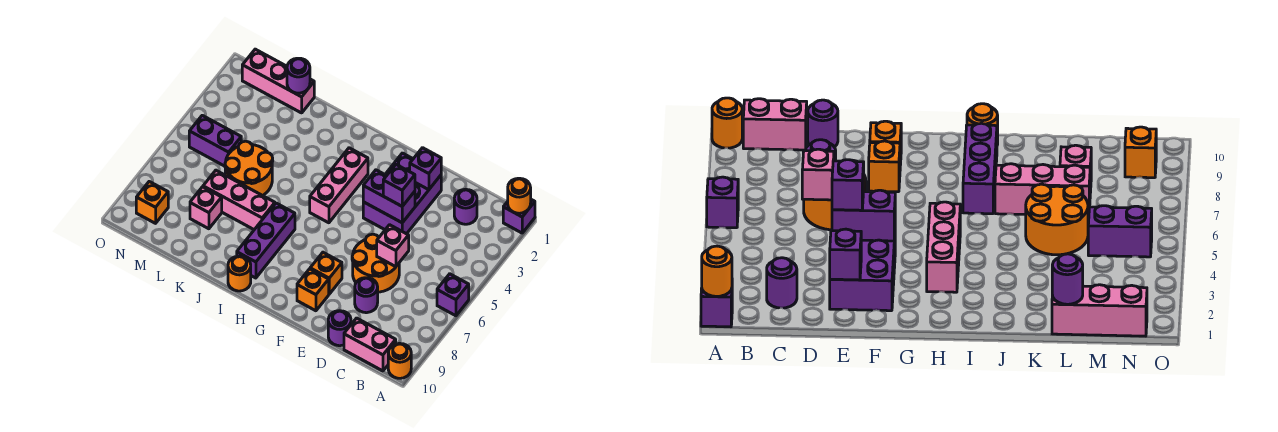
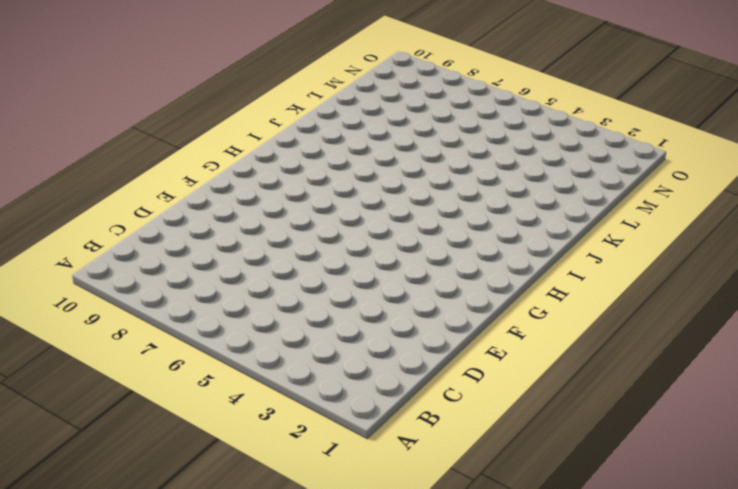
none -> purple 1x1 brick [503,200,535,233]
none -> purple 1x1 brick [437,274,469,316]
none -> orange 1x1 round brick [388,343,411,378]

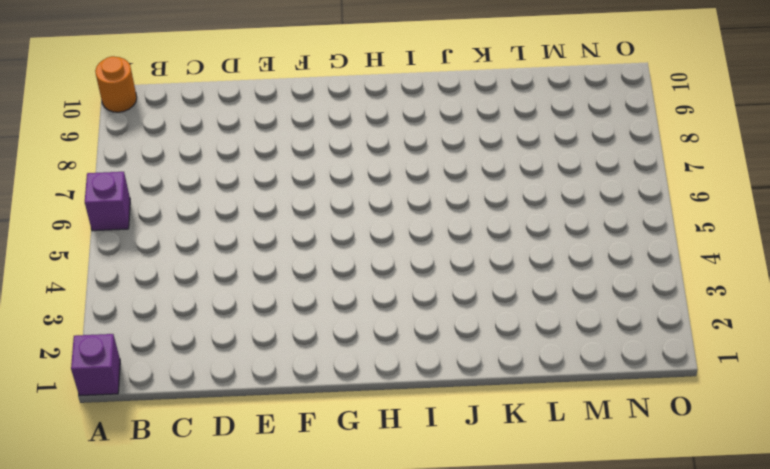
none -> pink 1x2 brick [344,318,396,371]
none -> purple 1x1 round brick [454,189,477,224]
none -> orange 2x2 round brick [352,234,399,292]

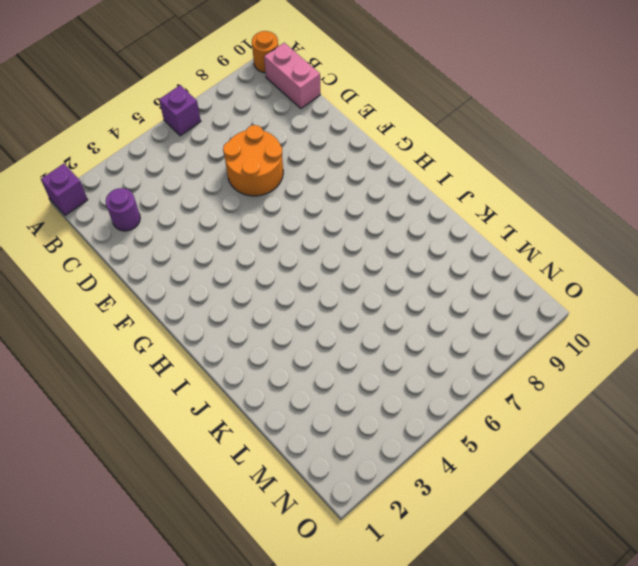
none -> purple 1x1 round brick [355,278,378,313]
none -> purple 1x1 round brick [328,311,351,346]
none -> purple 2x3 brick [363,153,441,234]

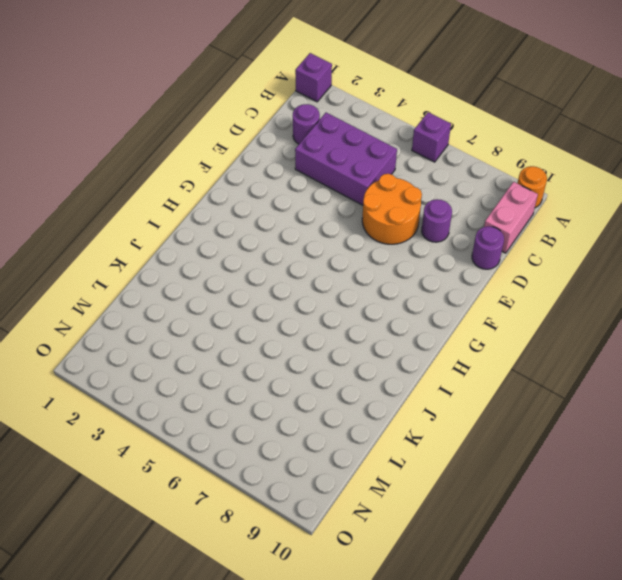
purple 2x3 brick [295,113,397,205] -> purple 2x3 brick moved to [363,153,441,234]
none -> orange 1x1 brick [310,253,342,294]
none -> orange 1x1 brick [297,269,329,311]
none -> pink 1x3 brick [310,148,368,223]

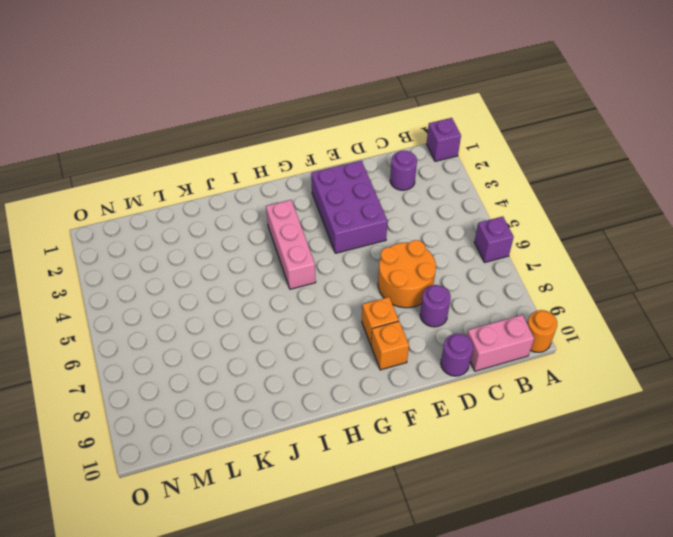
none -> purple 1x3 brick [237,203,295,278]
none -> orange 1x1 round brick [228,256,251,291]
none -> pink 1x3 brick [203,170,275,230]

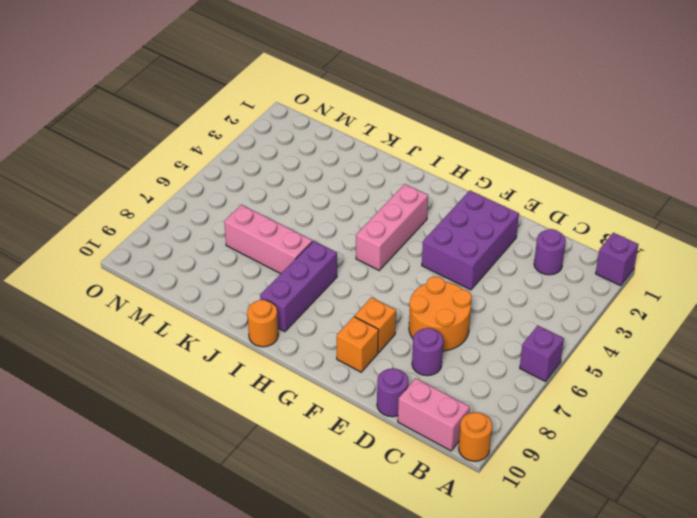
none -> orange 2x2 round brick [225,141,273,196]
none -> pink 1x3 brick [242,49,314,113]
none -> pink 1x1 brick [190,187,222,229]

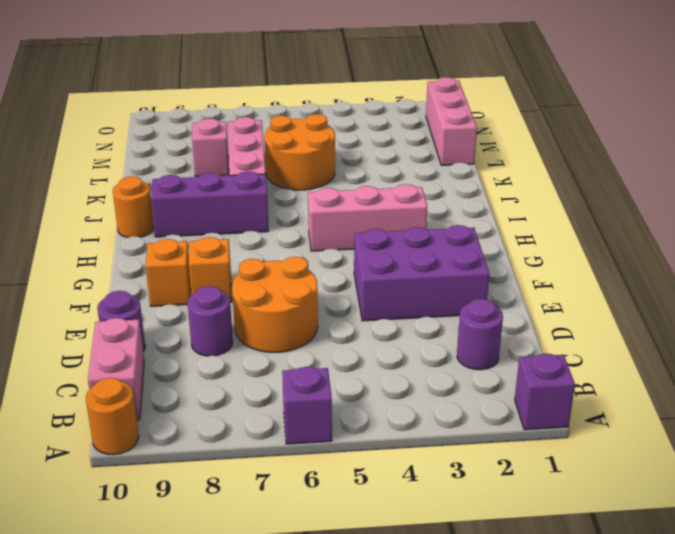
none -> purple 1x2 brick [189,115,241,166]
none -> orange 1x1 brick [136,182,168,223]
none -> orange 1x1 round brick [508,178,531,213]

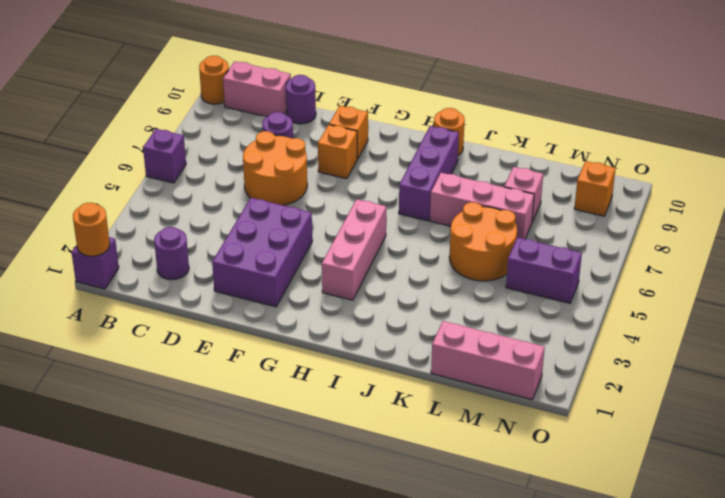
none -> pink 1x1 brick [377,225,409,267]
none -> purple 1x1 brick [410,148,441,190]
none -> purple 1x2 brick [363,170,415,223]

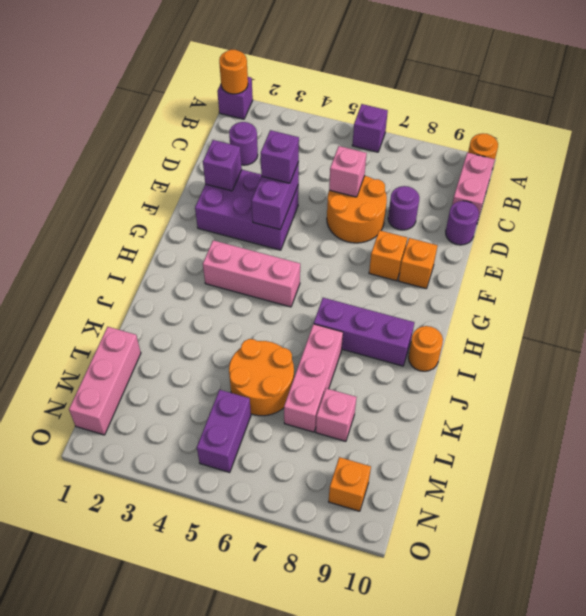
none -> purple 1x1 round brick [287,58,310,93]

